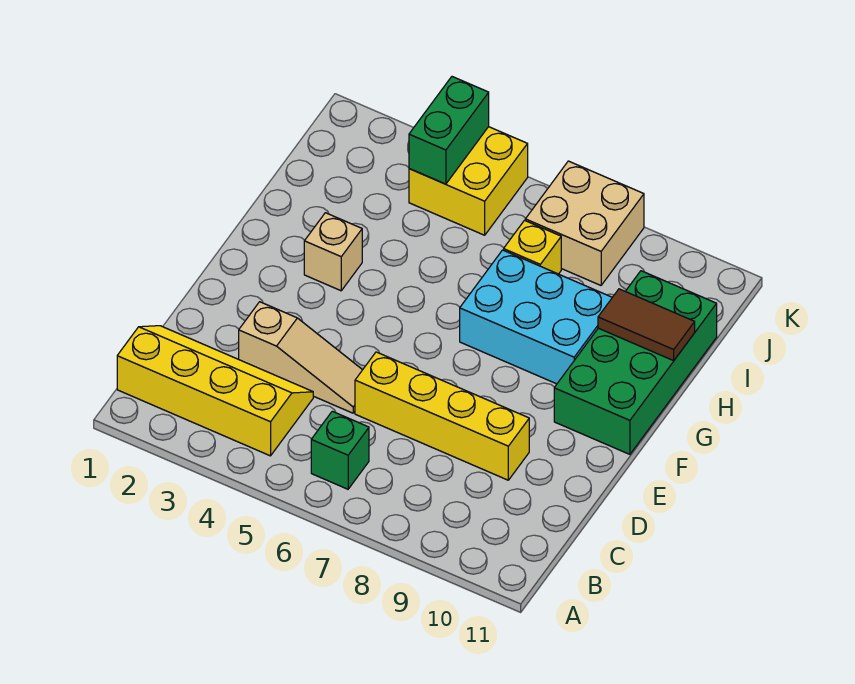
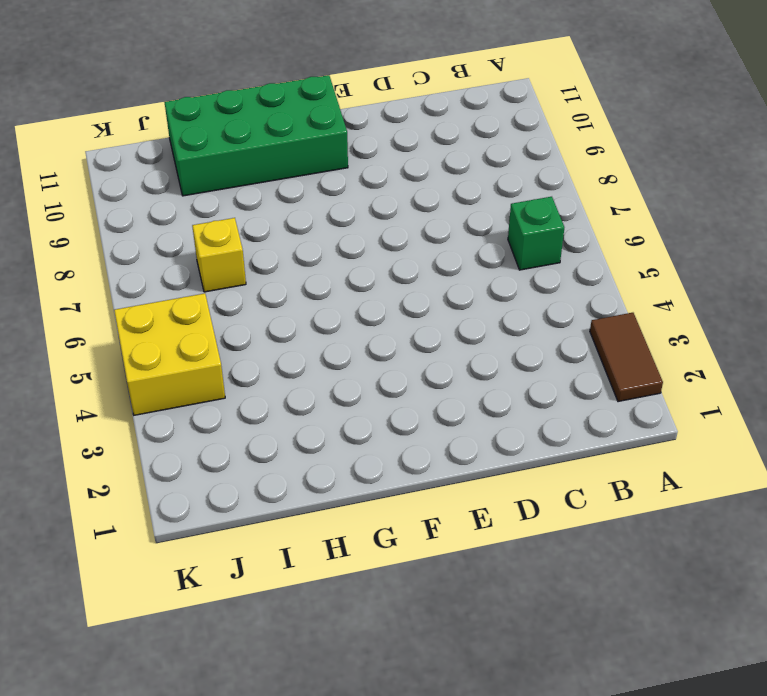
brown 1x2 tile [590,313,663,402] -> brown 1x2 tile moved to [598,289,695,361]
none -> yellow 2x4 slope [117,326,313,456]
none -> tan 1x3 slope [239,302,362,413]
none -> yellow 1x4 brick [355,352,529,480]

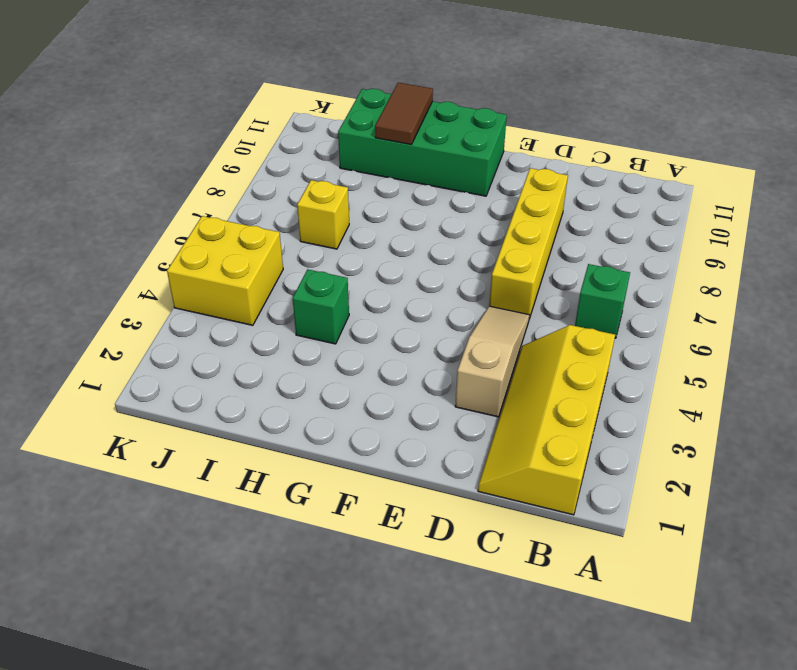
green 1x1 brick [293,269,349,344] -> none
none -> tan 1x1 brick [304,213,362,291]
none -> cyan 2x3 brick [460,250,612,384]
none -> tan 2x2 brick [525,161,644,285]

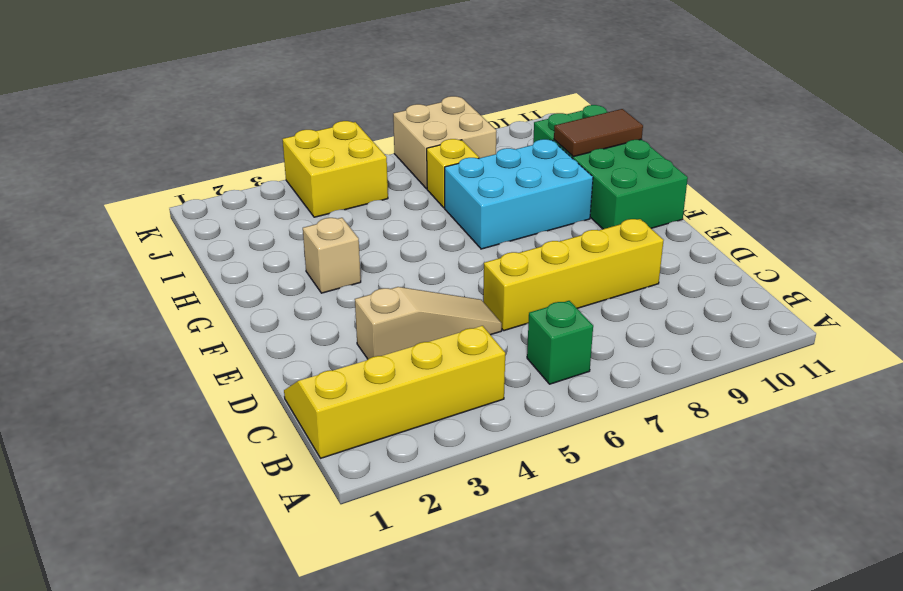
none -> green 1x2 brick [409,77,489,184]

